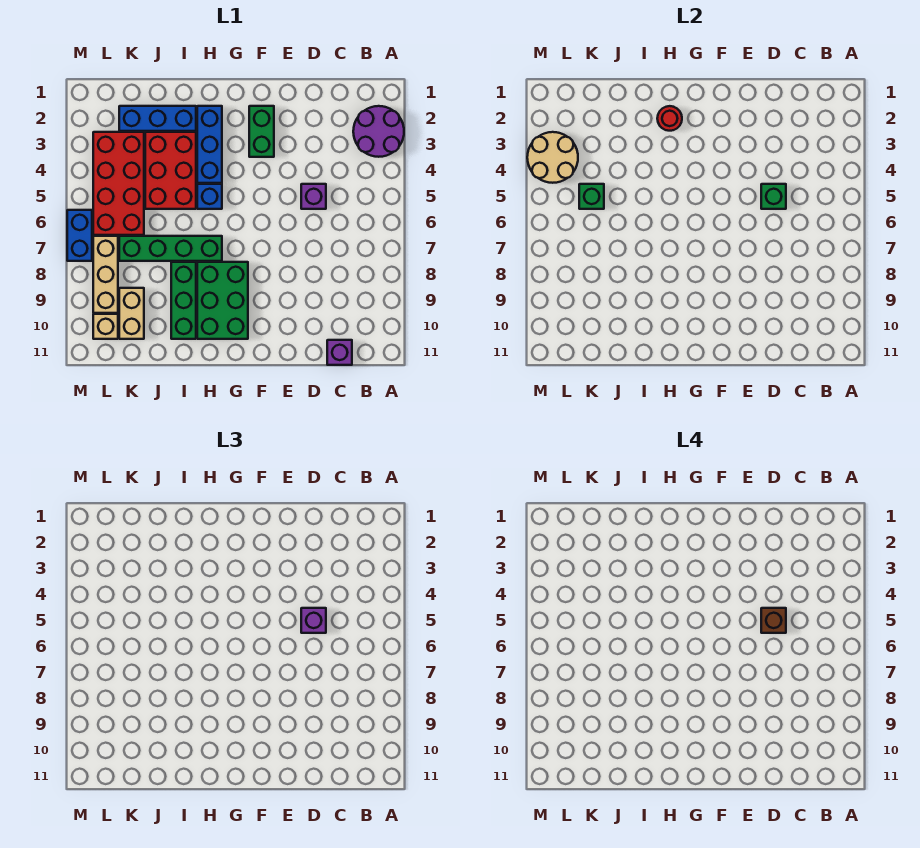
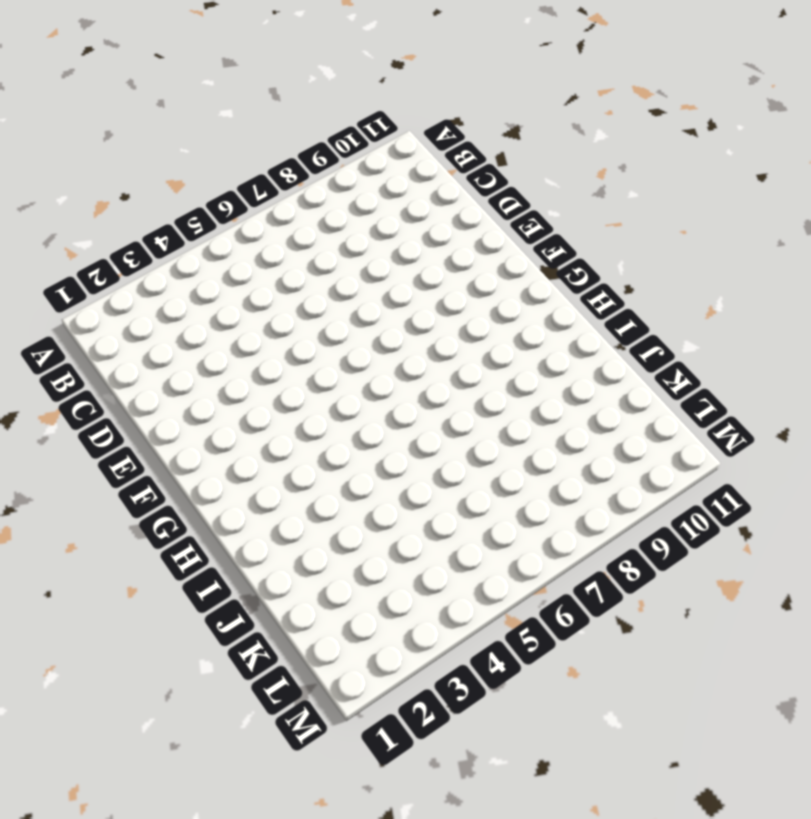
none -> purple 2x2 round brick [353,106,404,157]
none -> purple 1x1 brick [327,340,352,365]
none -> purple 1x1 brick [301,184,326,209]

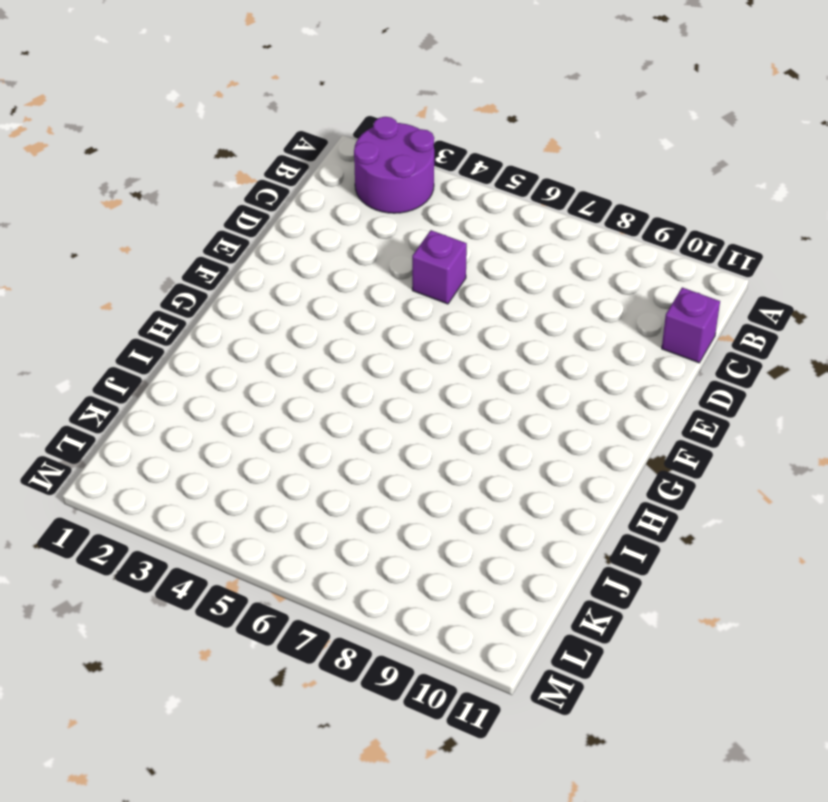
none -> green 1x2 brick [249,106,274,157]
none -> green 2x3 brick [197,262,248,339]
none -> blue 1x3 brick [197,106,222,183]

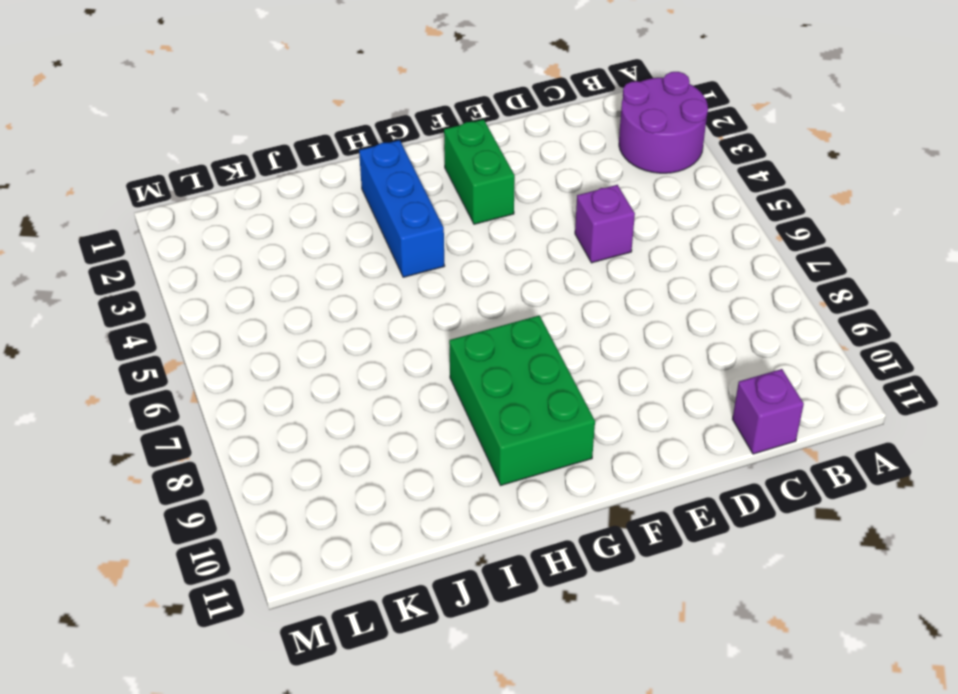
none -> blue 1x1 brick [197,184,222,209]
none -> green 1x4 brick [119,236,222,261]
none -> blue 1x3 brick [119,106,196,131]

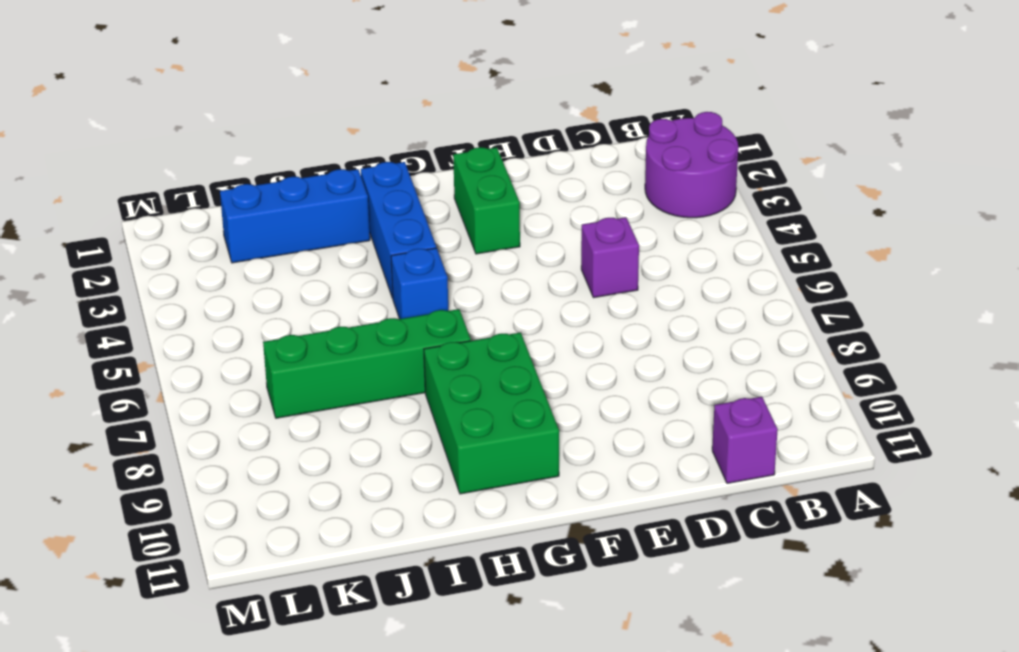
none -> red 2x3 brick [145,132,196,209]
none -> green 1x3 brick [171,262,196,339]
none -> red 2x4 brick [93,132,144,235]

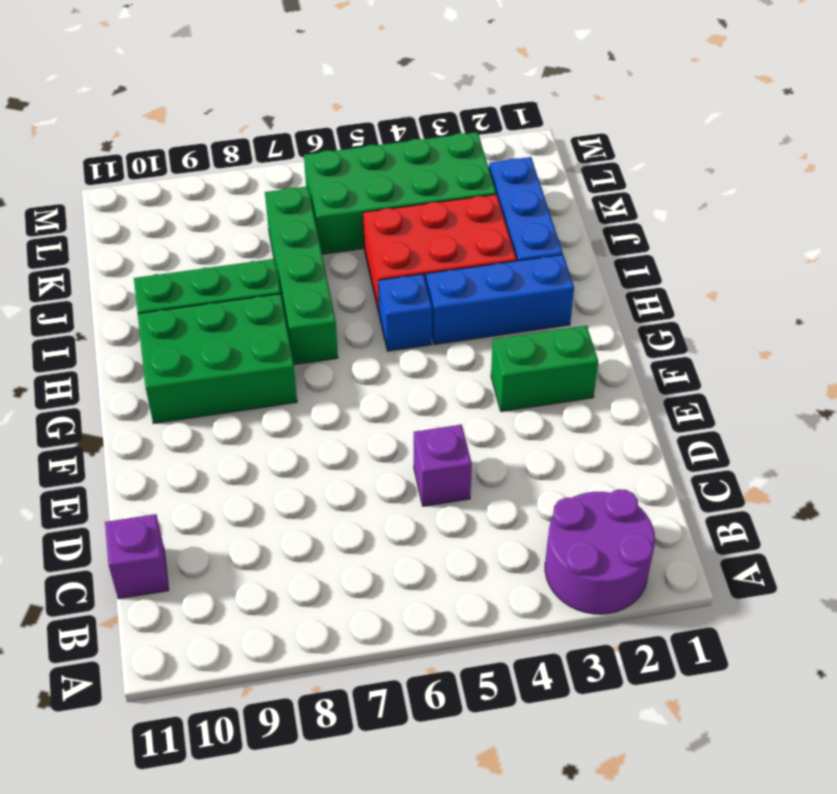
green 2x4 brick [304,132,496,254] -> red 2x4 brick [93,132,144,235]
none -> tan 1x2 brick [119,288,144,339]
none -> tan 1x3 brick [93,236,118,313]
none -> tan 1x1 brick [93,314,118,339]

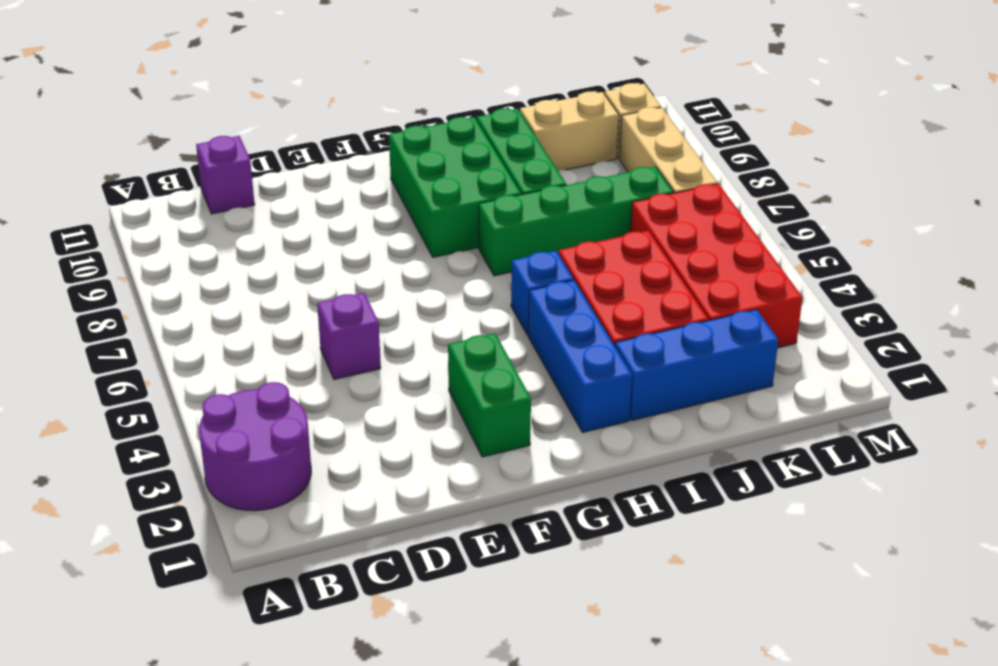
tan 1x2 brick [520,92,619,170] -> tan 1x2 brick turned to [119,288,144,339]
none -> blue 1x2 brick [67,210,92,261]
none -> green 1x1 brick [761,184,786,209]
none -> red 1x1 round brick [657,106,682,131]

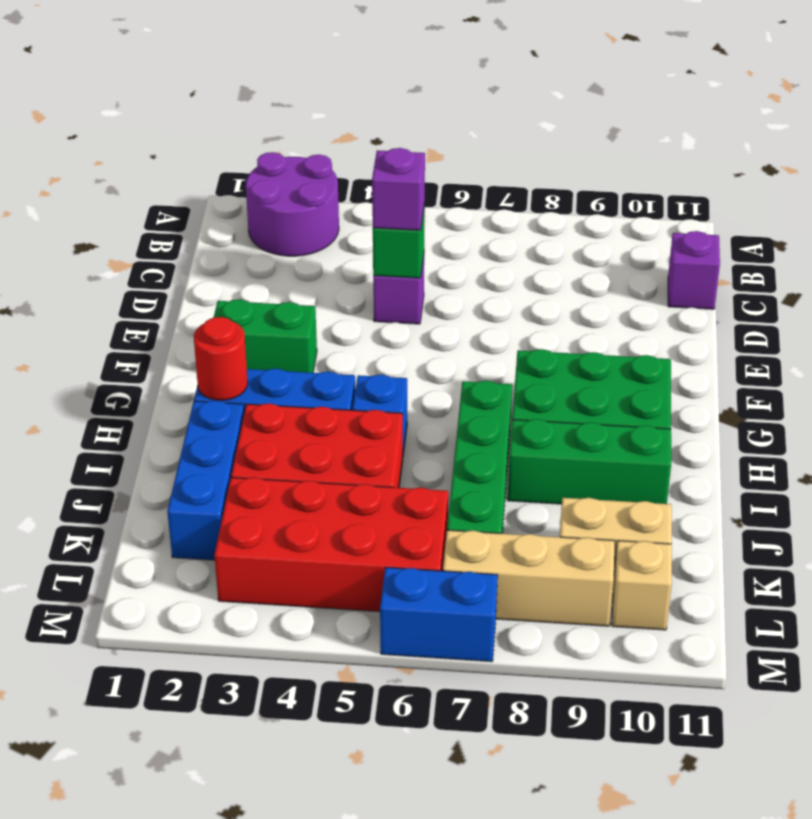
none -> green 1x1 brick [579,184,604,209]
none -> tan 2x2 round brick [527,132,578,183]
none -> brown 1x1 brick [761,608,786,633]

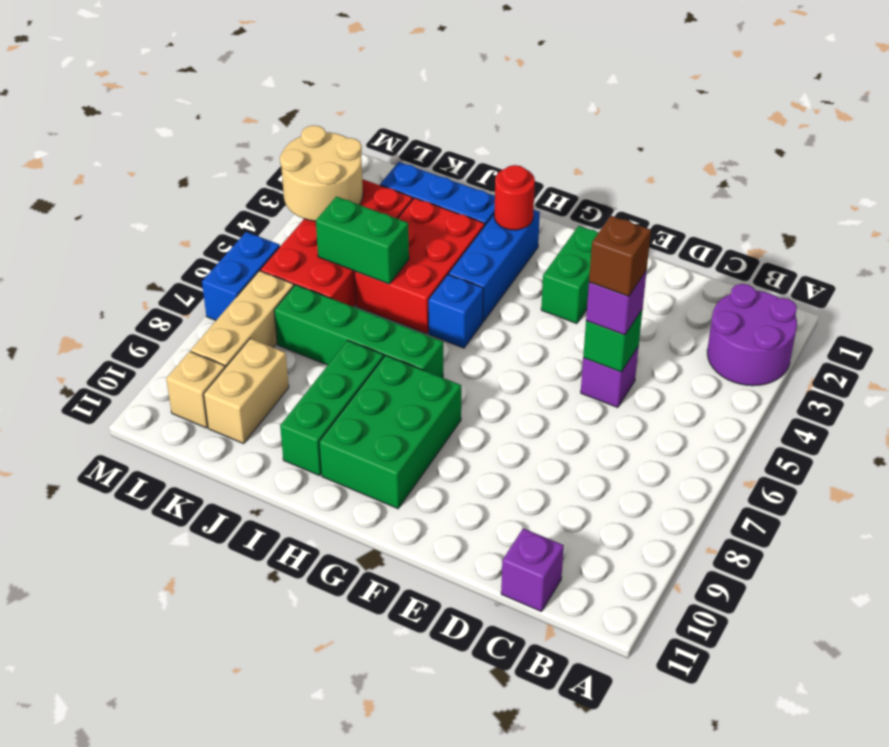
green 1x2 brick [316,197,409,284] -> green 1x1 brick [579,184,604,209]

